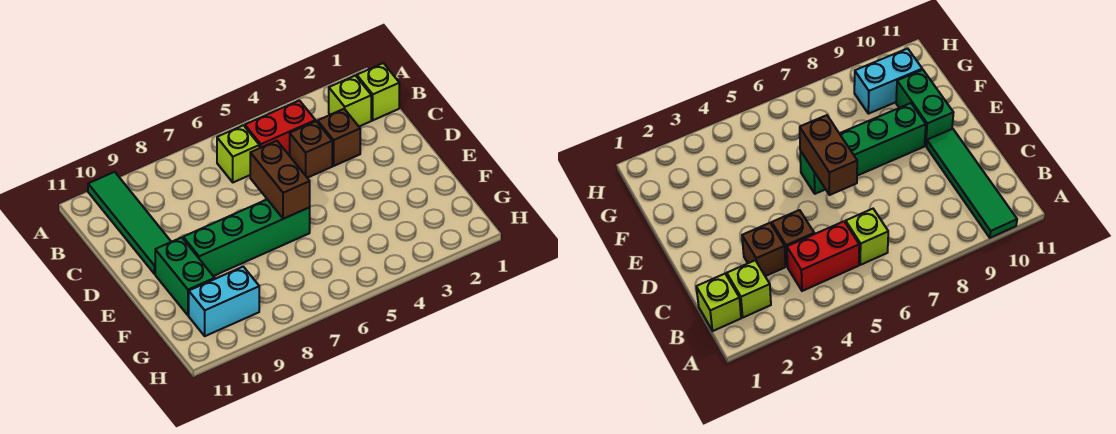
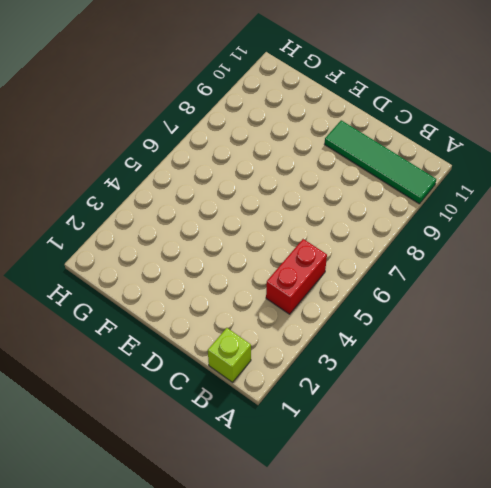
none -> lime 1x1 brick [329,76,371,126]
none -> lime 1x1 brick [217,125,259,182]

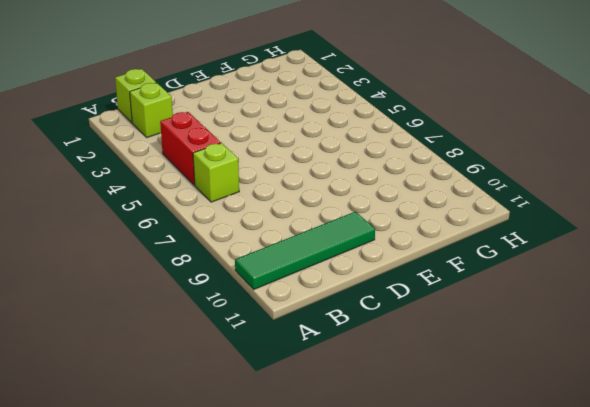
none -> brown 1x1 brick [318,109,360,166]
none -> brown 1x1 brick [290,121,332,178]

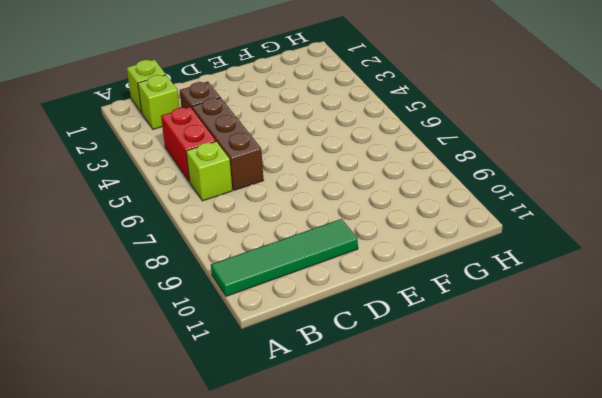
brown 1x3 brick [192,98,264,190] -> brown 1x1 brick [290,121,332,178]
none -> green 1x4 brick [183,200,310,276]
none -> green 1x2 brick [155,237,215,315]

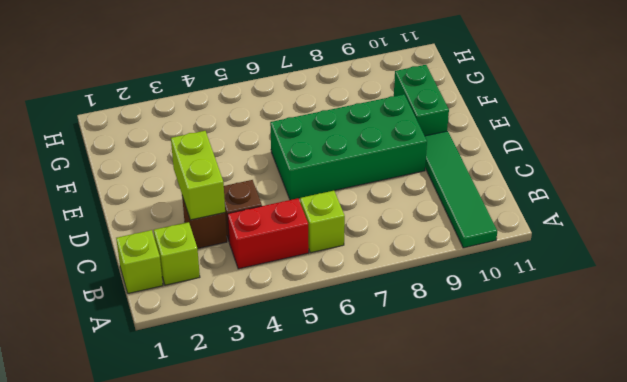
lime 1x2 brick [171,131,225,220] -> none
green 2x4 brick [270,94,427,200] -> green 1x4 brick [183,200,310,276]
none -> cyan 1x2 brick [189,267,259,336]
none -> brown 1x2 brick [250,141,310,219]

